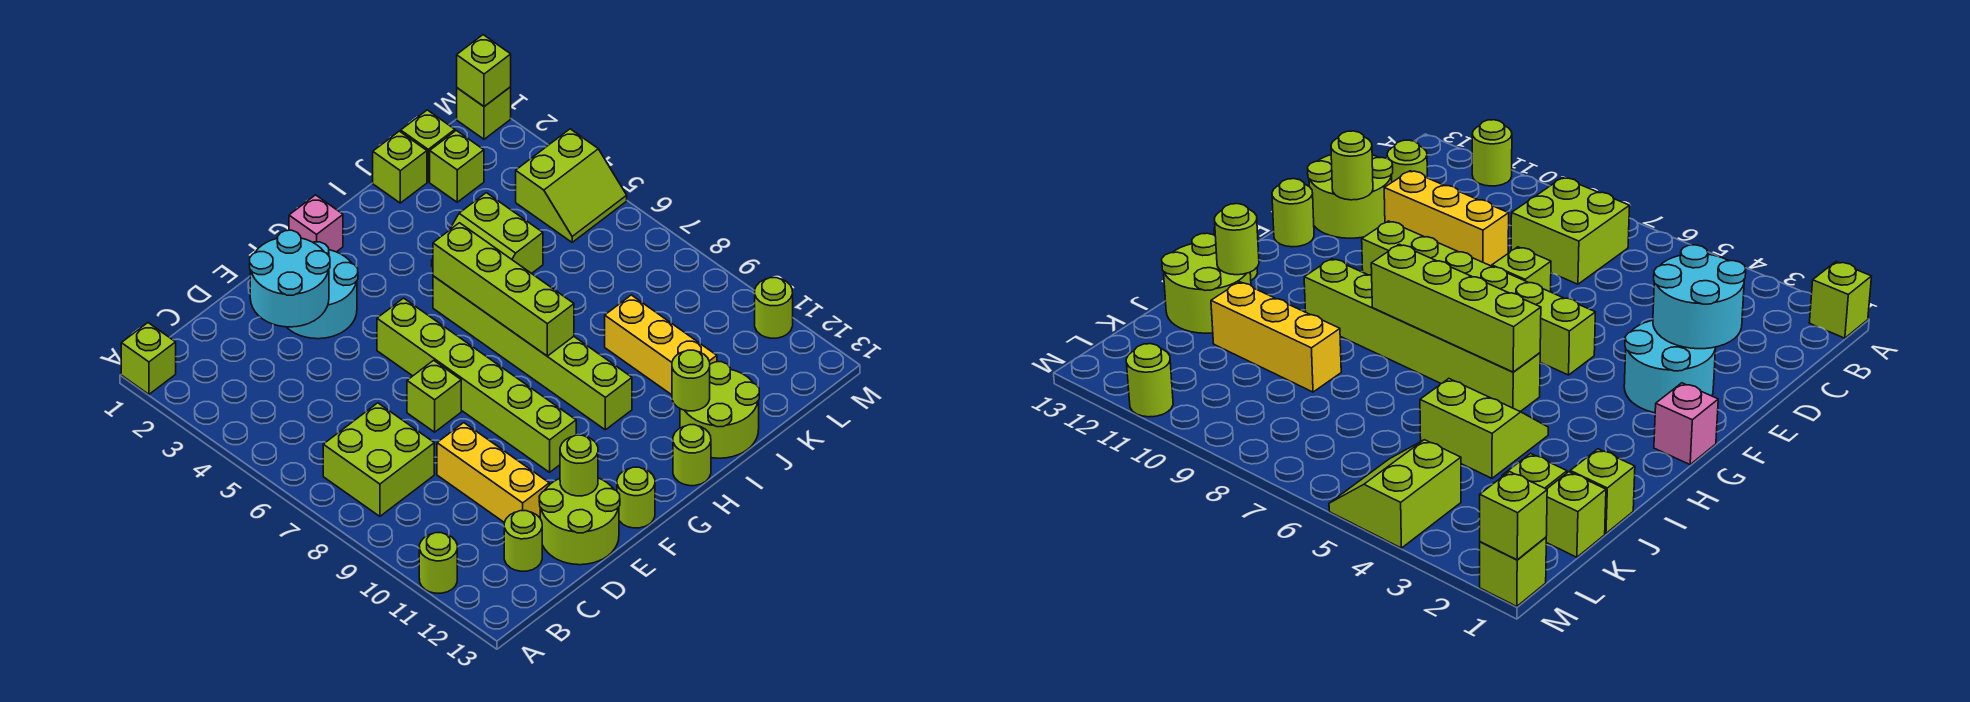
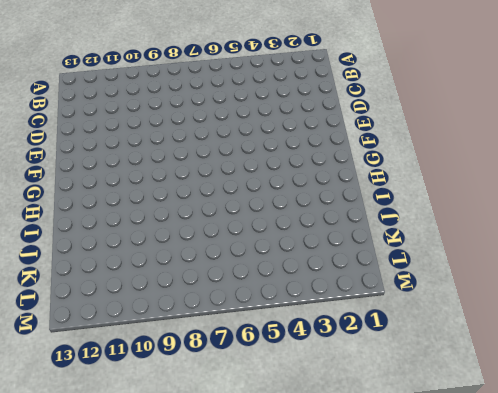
none -> lime 1x1 brick [121,323,176,394]
none -> lime 1x1 round brick [419,533,457,593]
none -> lime 2x2 brick [323,403,434,516]

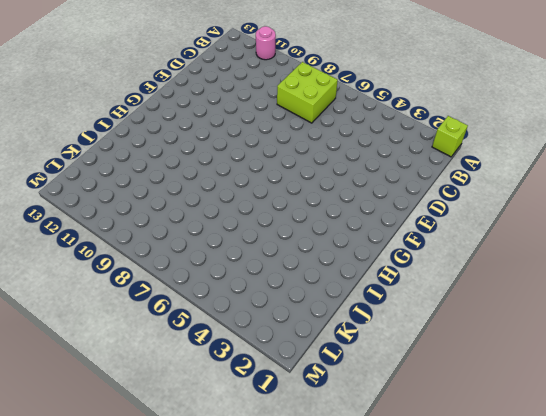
pink 1x1 round brick [256,26,276,60] -> lime 1x1 round brick [419,533,457,593]
none -> lime 1x1 round brick [504,511,542,571]
none -> yellow 1x3 brick [437,423,549,523]
none -> lime 2x2 round brick [539,478,620,565]

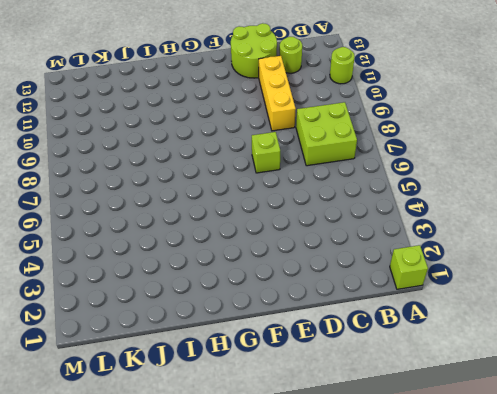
none -> cyan 2x2 round brick [287,242,358,339]
none -> lime 1x6 brick [377,298,576,472]
none -> lime 1x1 round brick [617,467,655,528]

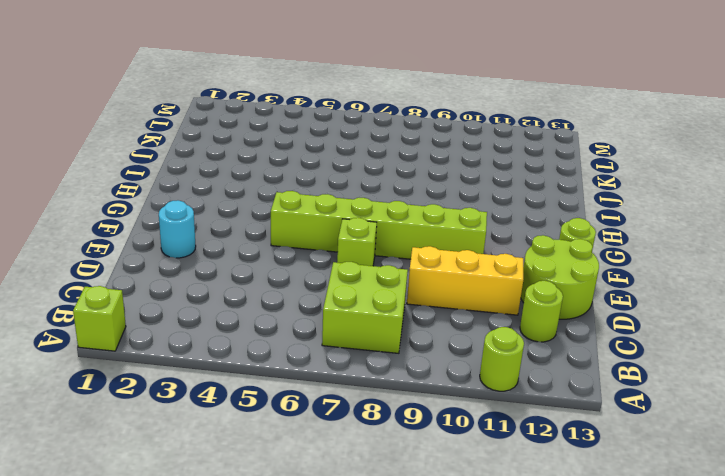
cyan 1x1 round brick [159,200,196,258] -> cyan 2x2 round brick [287,242,358,339]
none -> pink 1x1 brick [289,195,343,252]
none -> lime 1x6 brick [433,276,632,430]
none -> lime 1x1 round brick [673,425,711,486]

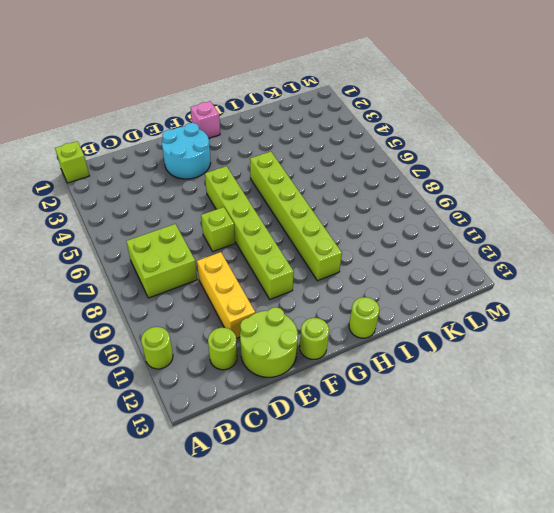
none -> lime 2x2 slope [432,193,543,274]
none -> lime 2x2 round brick [680,362,759,458]
none -> lime 1x1 brick [373,131,427,203]

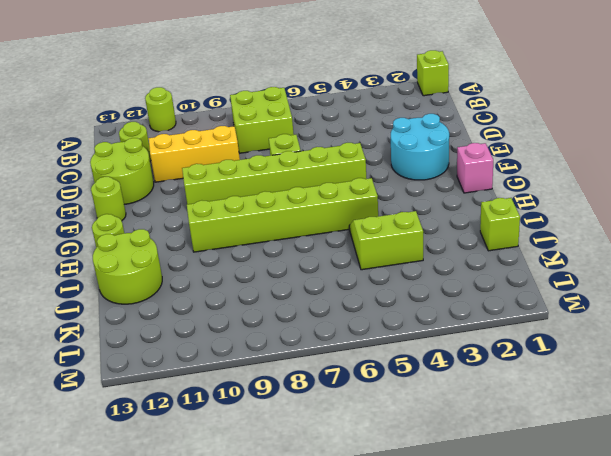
none -> yellow 1x3 brick [605,295,717,395]
none -> lime 1x1 brick [401,110,455,182]
none -> lime 1x1 brick [430,130,484,202]

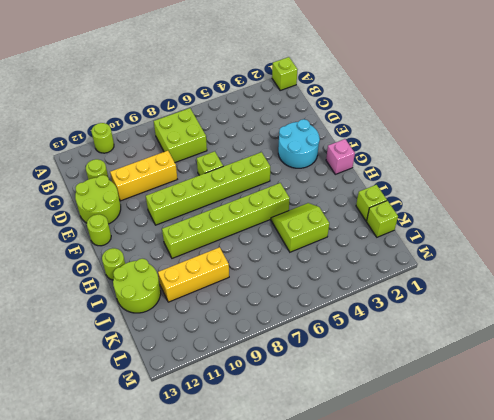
none -> lime 1x1 brick [430,130,484,202]
none -> lime 2x2 slope [516,129,627,242]
none -> lime 1x1 brick [457,87,511,139]

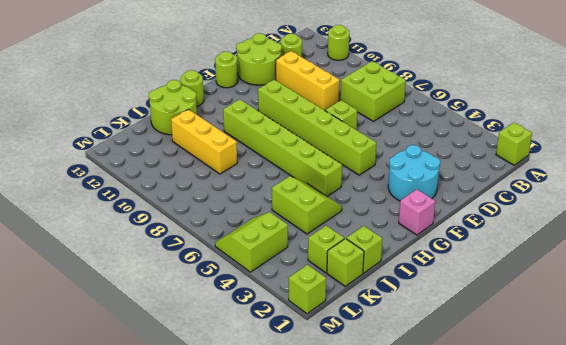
none -> lime 1x1 round brick [755,278,793,338]
none -> cyan 2x2 round brick [250,230,330,327]
none -> lime 1x1 round brick [560,435,598,496]

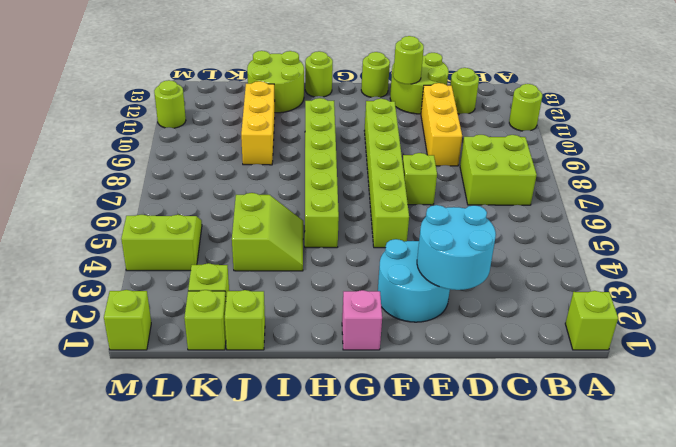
none -> lime 1x4 brick [433,223,574,356]
none -> lime 1x1 round brick [672,350,710,411]
none -> lime 1x1 brick [457,35,511,107]

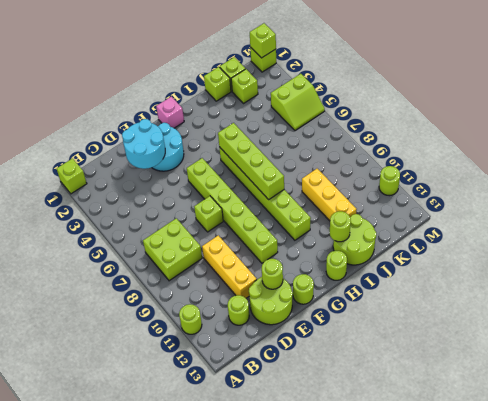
none -> lime 2x2 slope [432,193,543,274]

